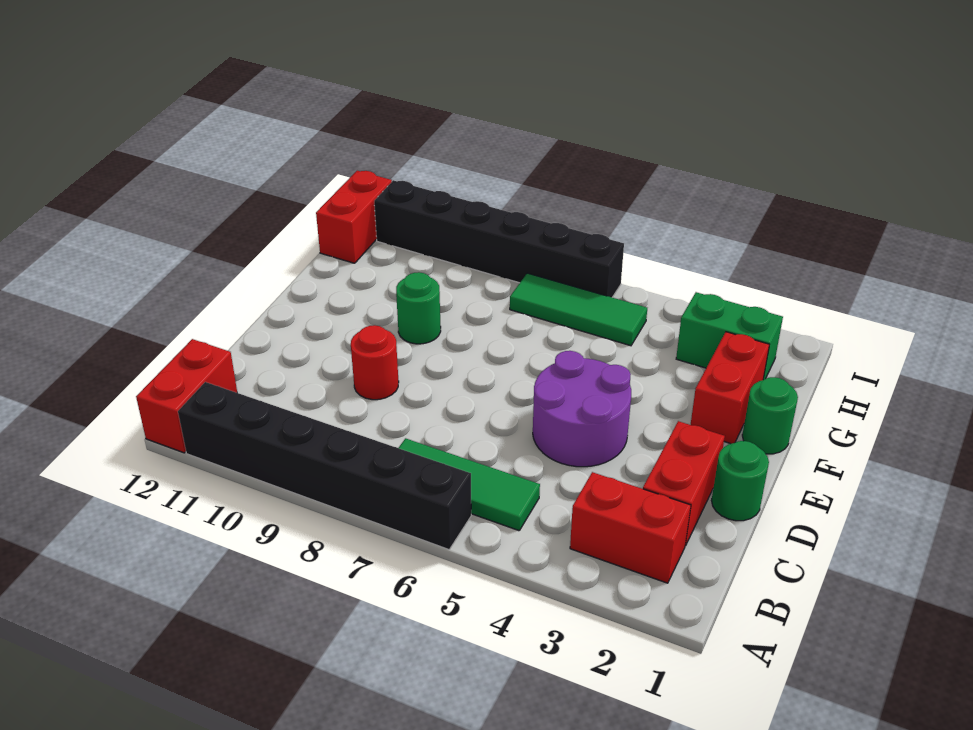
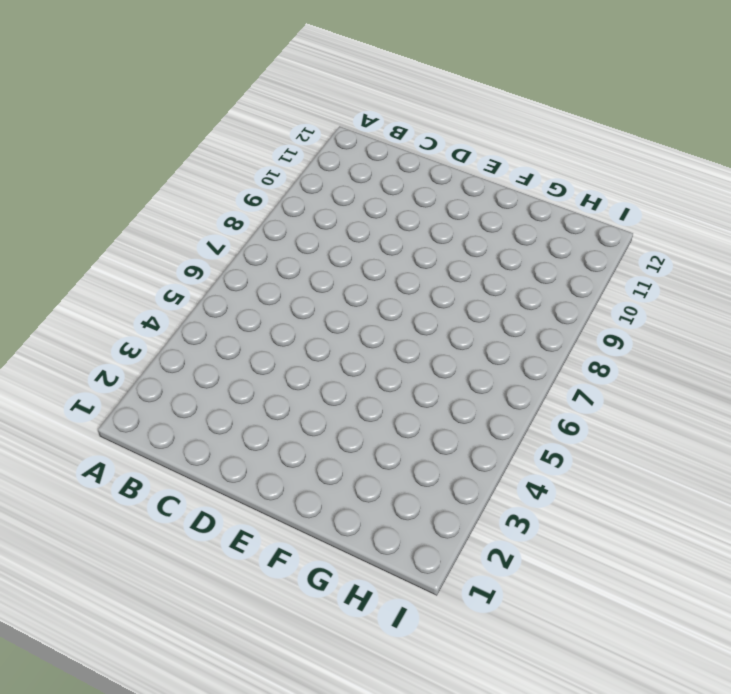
none -> black 1x6 brick [178,382,471,550]
none -> red 1x2 brick [136,339,237,453]
none -> red 1x2 brick [570,472,691,583]

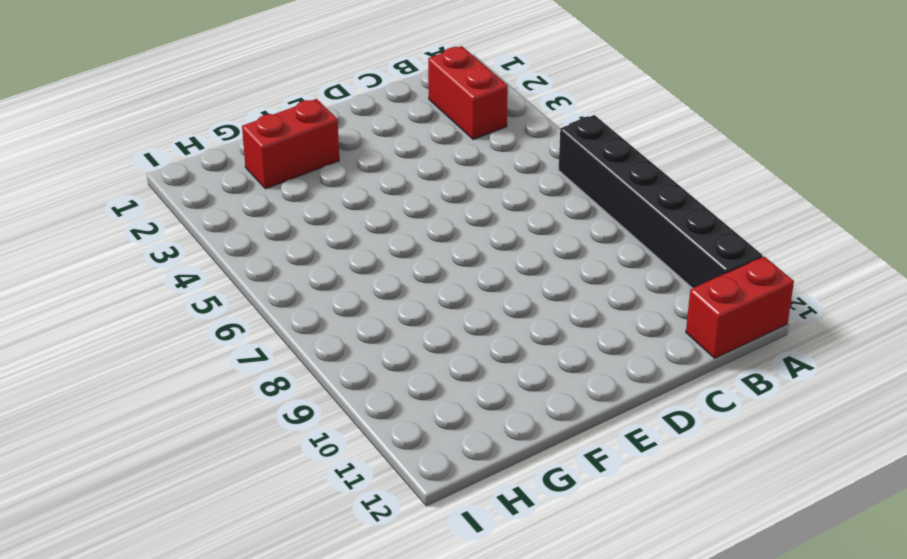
none -> green 1x3 tile [399,438,540,531]
none -> red 1x2 brick [643,421,725,546]
none -> green 1x1 round brick [712,441,769,521]

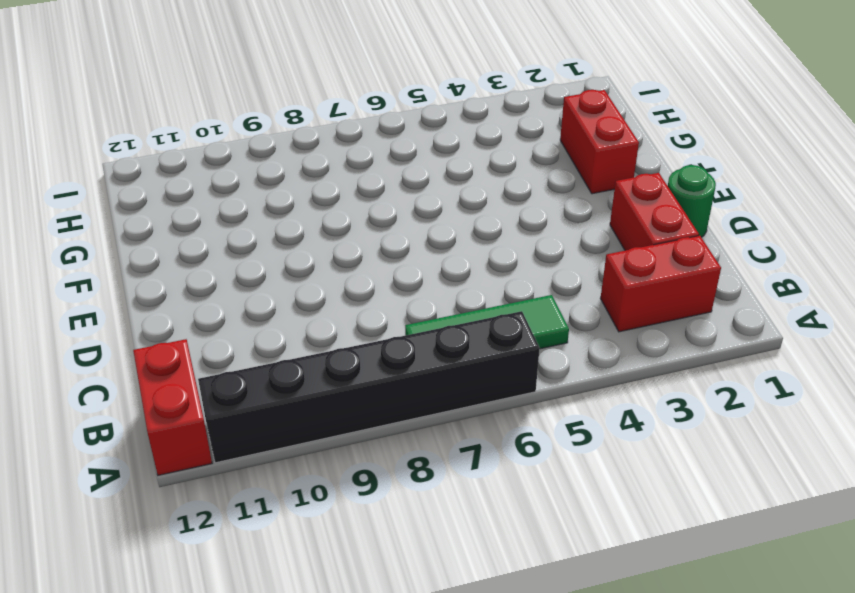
none -> purple 2x2 round brick [533,351,631,467]
none -> red 1x1 round brick [351,325,399,400]
none -> green 1x1 round brick [742,377,798,454]

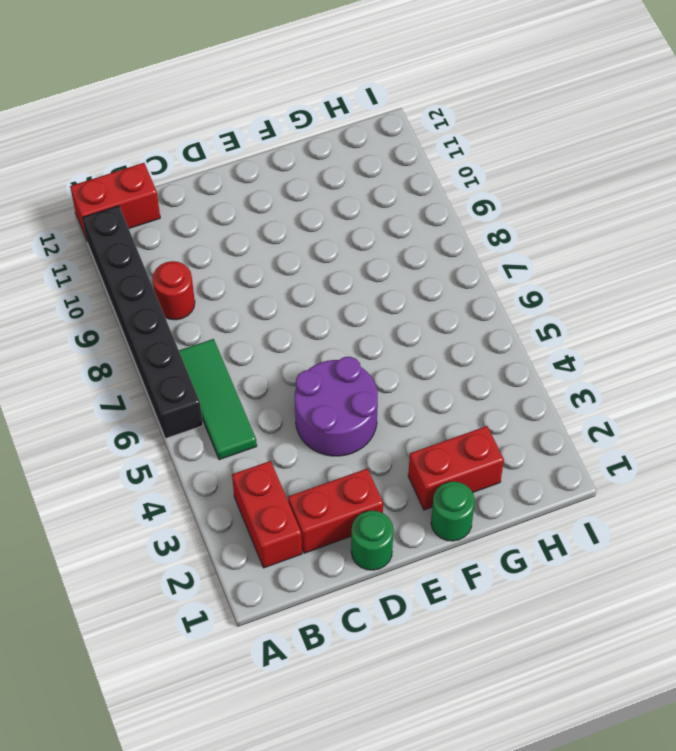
red 1x1 round brick [153,261,195,320] -> red 1x1 round brick moved to [351,325,399,400]
none -> green 1x1 round brick [396,272,441,344]
none -> green 1x2 brick [676,292,783,380]
none -> green 1x3 tile [510,273,647,346]

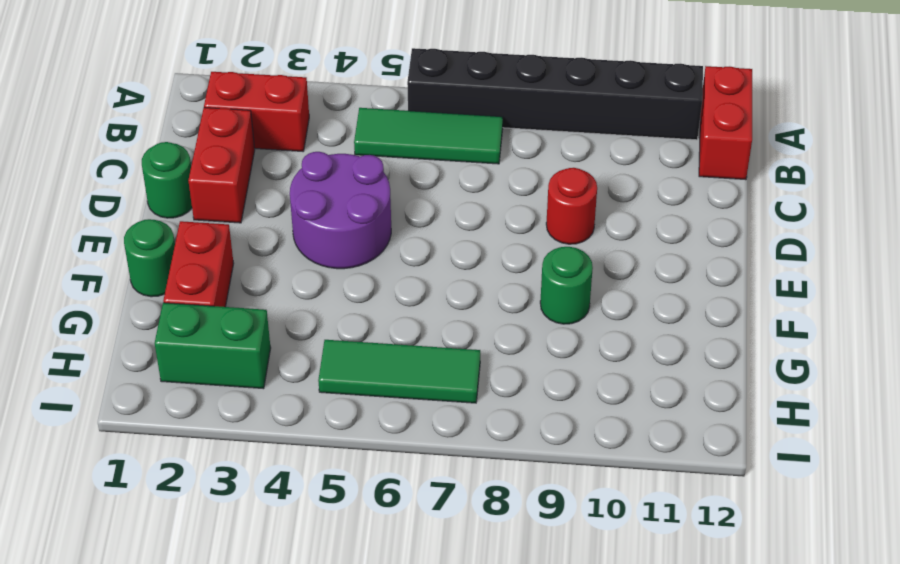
none -> red 1x2 brick [316,171,392,263]
none -> black 1x6 brick [374,180,624,297]

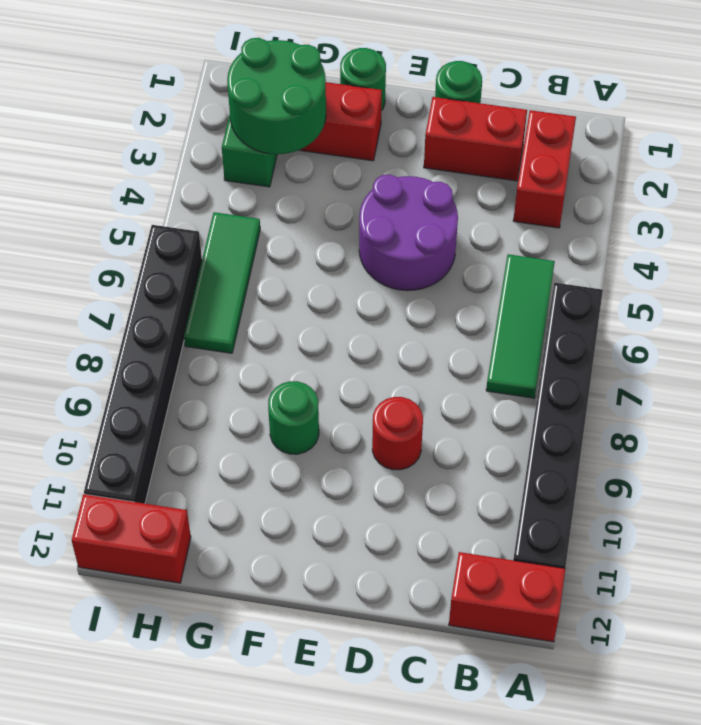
green 2x2 round brick [227,38,326,154] -> none

